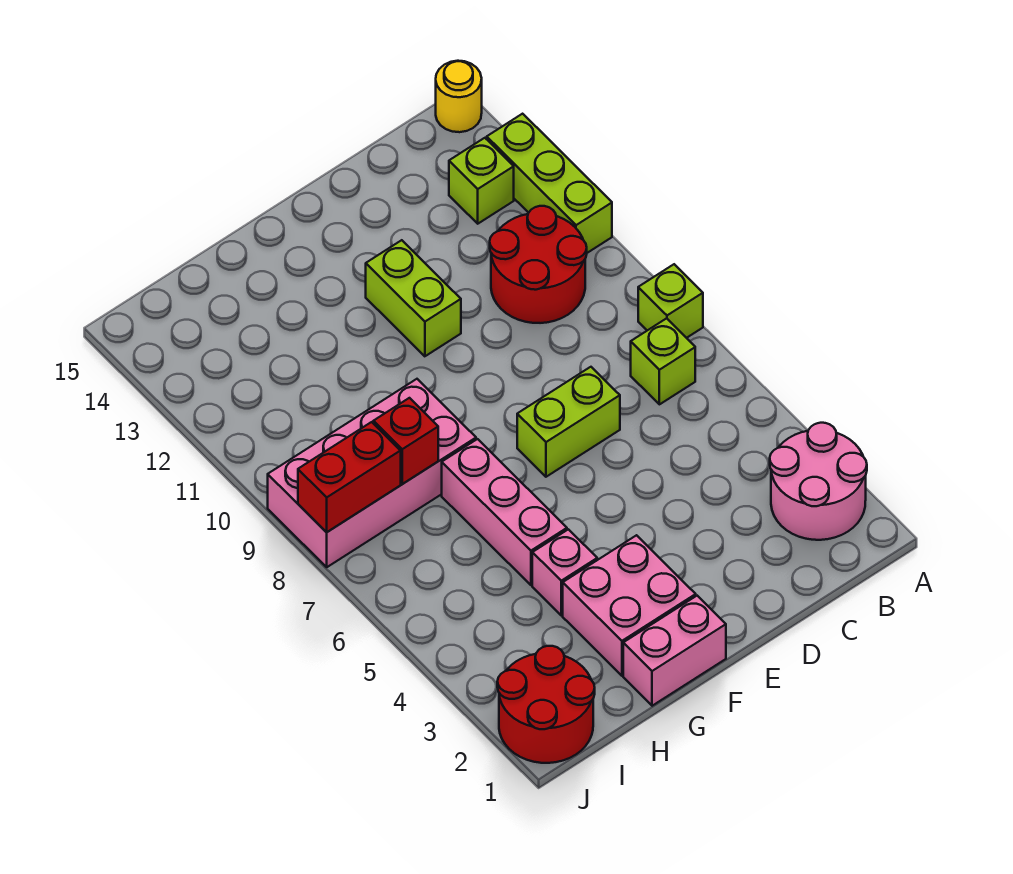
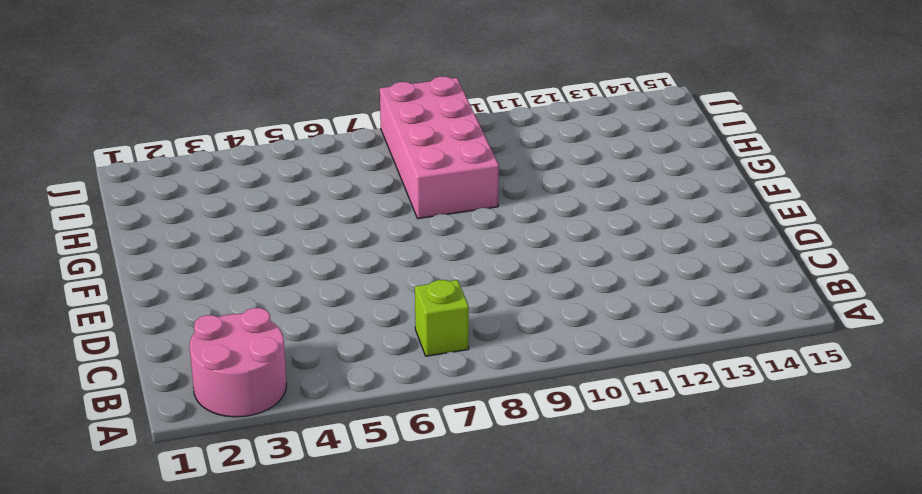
none -> lime 1x1 brick [638,264,703,338]
none -> lime 1x3 brick [487,114,612,253]
none -> yellow 1x1 round brick [436,61,482,132]

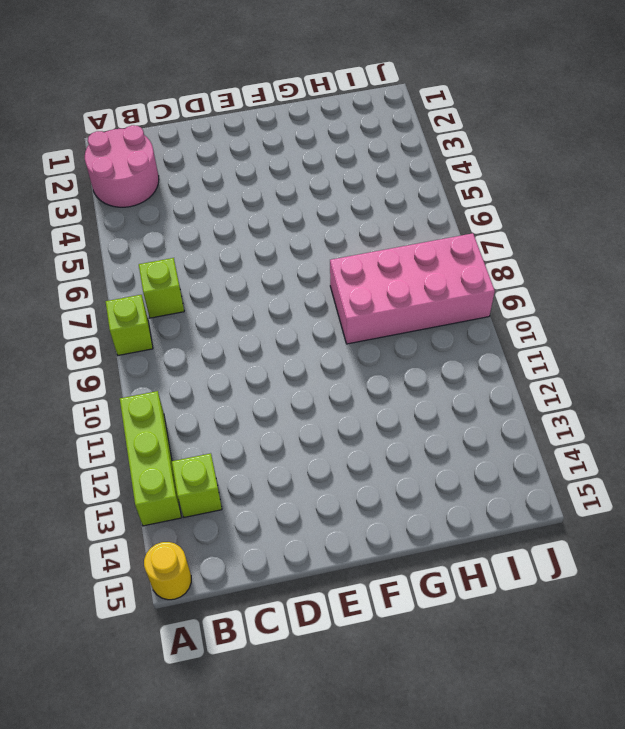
none -> red 2x2 round brick [490,206,587,323]
none -> lime 1x2 brick [517,367,620,477]
none -> lime 1x2 brick [366,240,461,356]

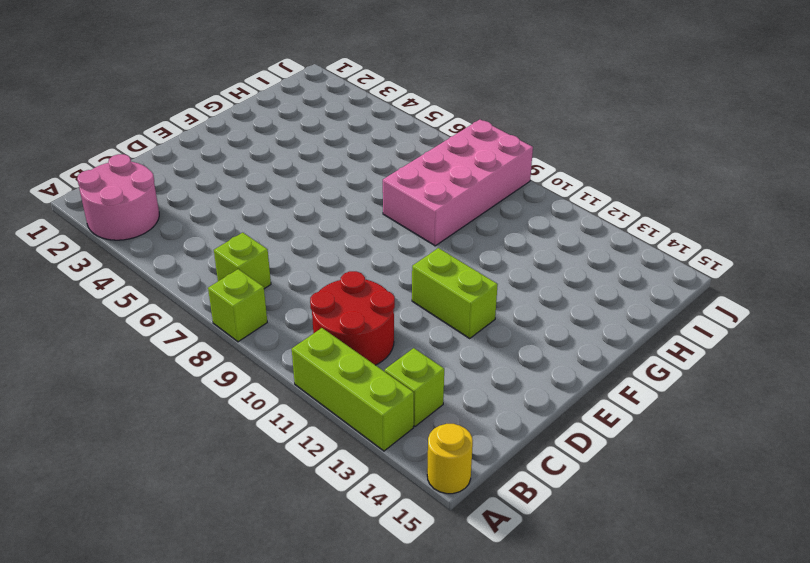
none -> lime 1x2 brick [517,367,620,477]
none -> pink 1x2 brick [623,596,726,706]
none -> pink 2x2 brick [563,535,696,676]

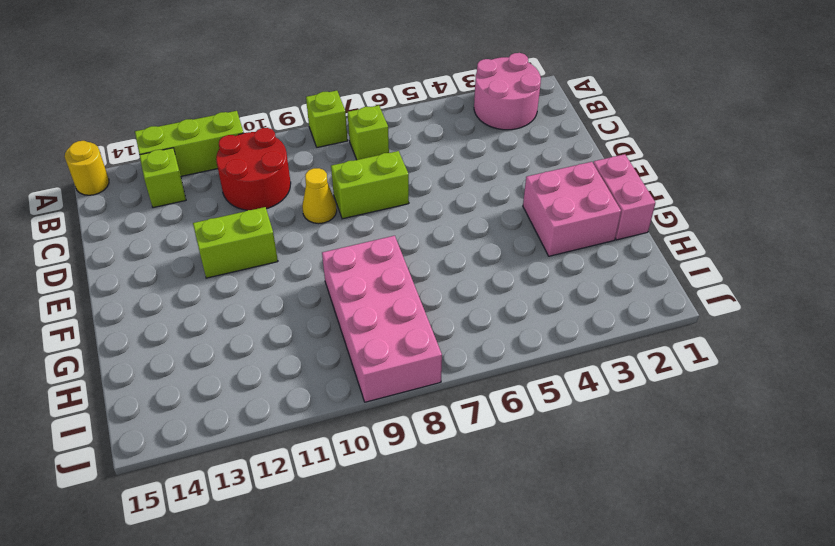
lime 1x2 brick [331,151,409,219] -> lime 1x2 brick turned to [517,367,620,477]
yellow 1x1 cone [302,168,337,224] -> none
none -> pink 1x1 brick [532,529,597,615]
none -> pink 1x3 brick [442,439,567,585]
none -> red 2x2 round brick [497,646,595,763]

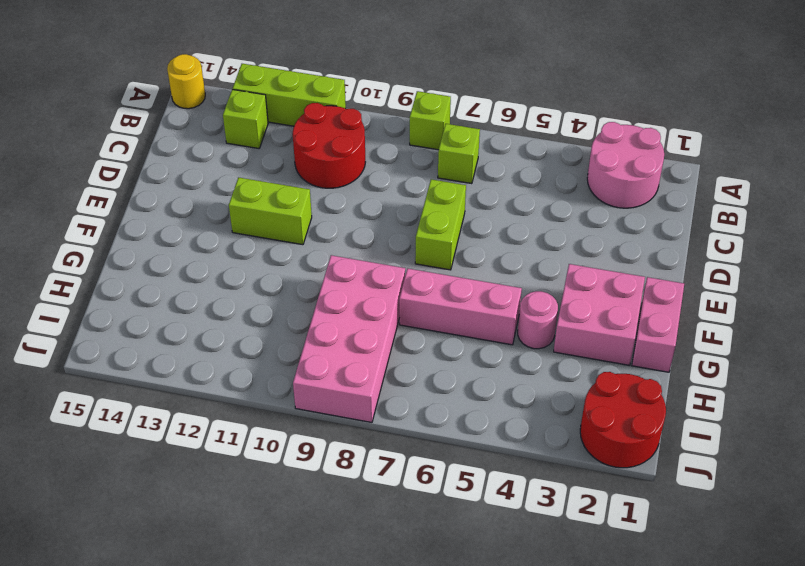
pink 1x1 round brick [518,291,558,349] -> pink 1x1 brick [532,529,597,615]
none -> red 1x1 brick [373,398,438,484]
none -> red 1x2 brick [298,422,401,532]

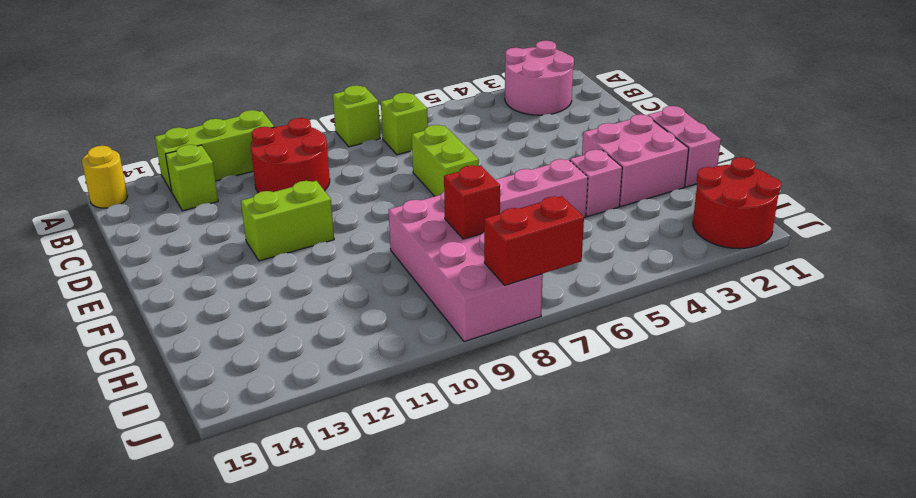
red 1x2 brick [484,196,584,285] -> red 1x2 brick turned to [298,422,401,532]

